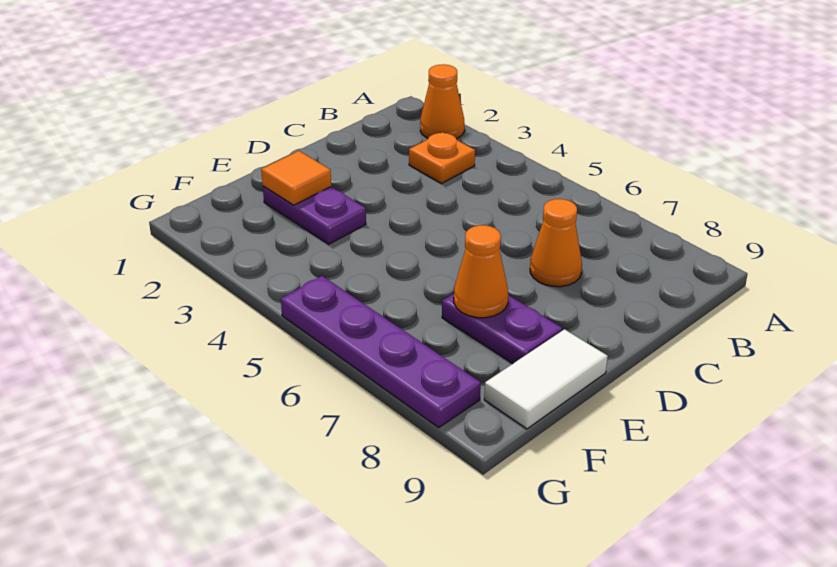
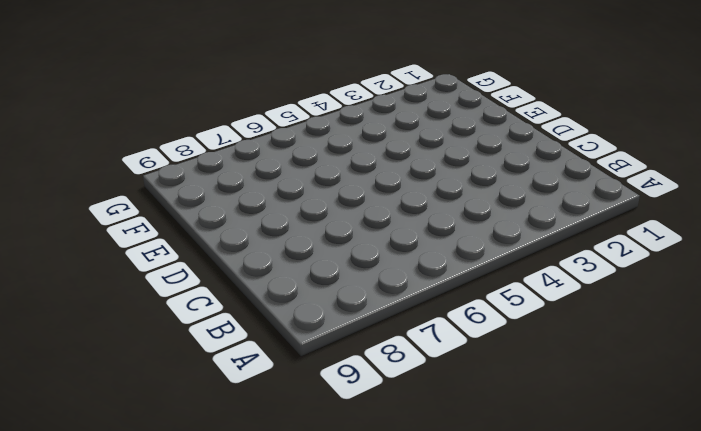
none -> orange 1x1 cone [420,64,465,139]
none -> orange 1x1 plate [409,132,475,183]

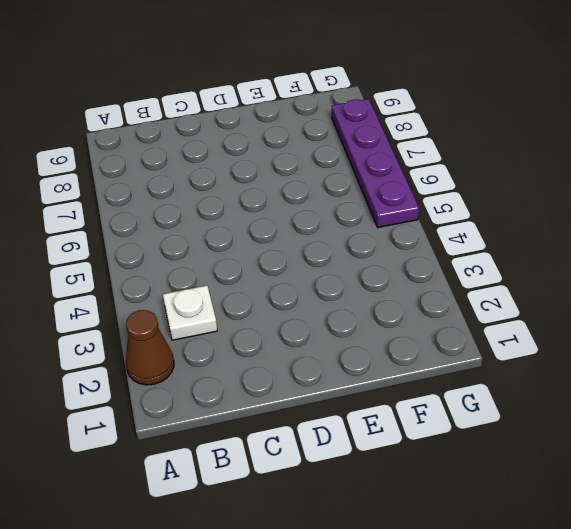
brown 1x1 cone [126,310,174,385] -> orange 1x1 cone [420,64,465,139]
white 1x1 plate [163,285,217,340] -> orange 1x1 plate [409,132,475,183]
none -> orange 1x1 cone [530,199,582,287]
none -> purple 1x2 plate [263,186,366,244]

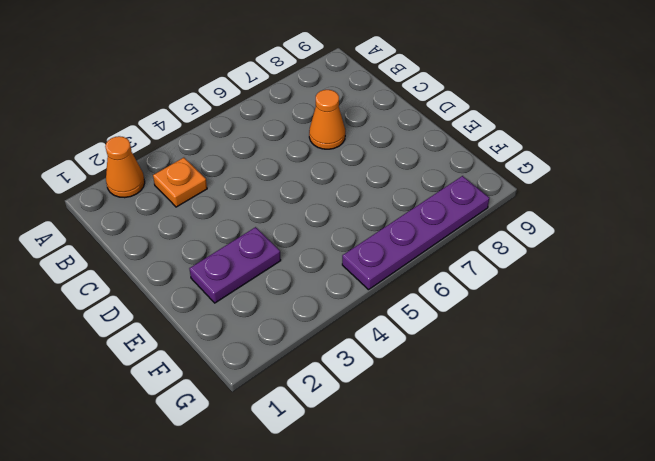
none -> purple 1x2 plate [442,294,562,364]
none -> white 1x2 tile [484,329,608,429]

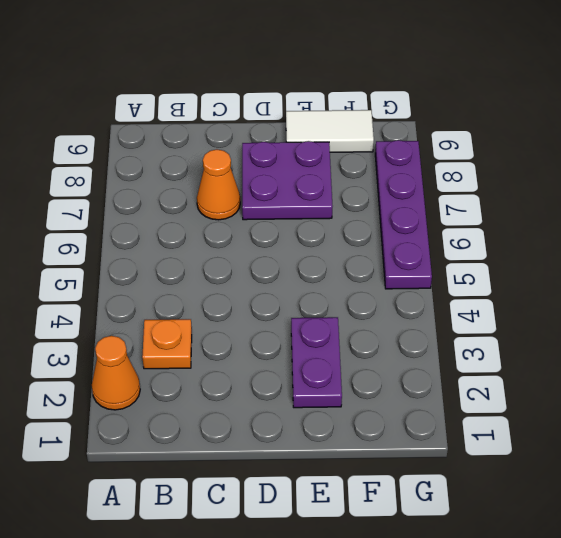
purple 2x2 plate [242,141,333,220] -> purple 1x2 plate [442,294,562,364]
none -> orange 1x1 tile [261,151,331,205]
none -> orange 1x1 cone [454,225,508,318]

